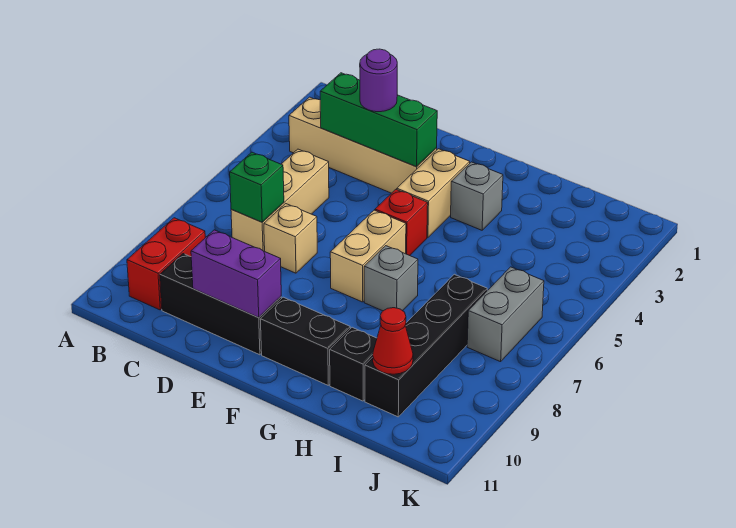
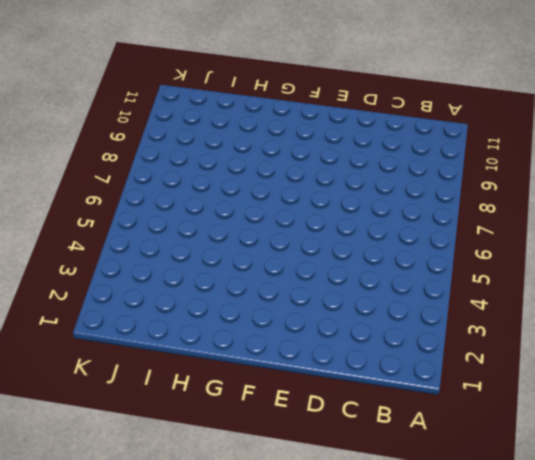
none -> tan 1x4 brick [289,97,437,193]
none -> red 1x2 brick [127,218,205,310]
none -> tan 1x3 brick [231,149,329,251]

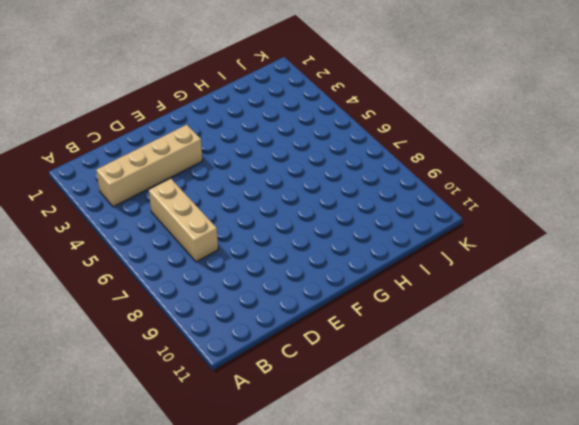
none -> red 1x2 brick [127,218,205,310]
none -> black 1x3 brick [160,254,282,355]
none -> tan 1x1 brick [264,203,317,273]

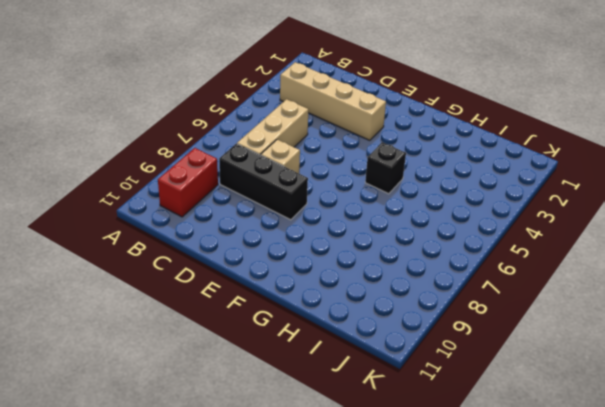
black 1x3 brick [219,144,308,220] -> black 1x3 brick moved to [160,254,282,355]
black 1x1 brick [365,142,406,194] -> black 1x1 brick moved to [330,327,377,401]
none -> tan 1x2 brick [397,149,470,238]
none -> red 1x1 brick [375,189,428,256]
none -> tan 1x2 brick [330,210,406,302]

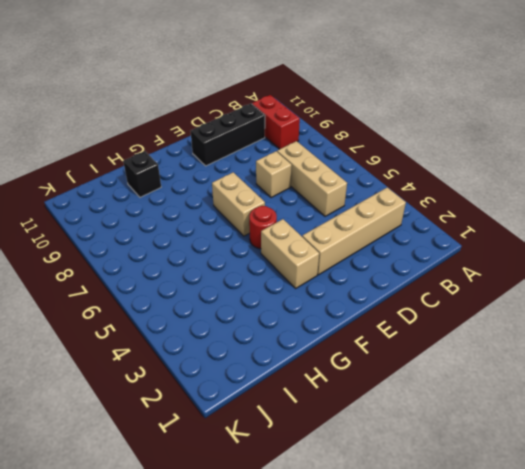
red 1x1 round brick [249,206,277,249] -> red 1x1 brick [375,189,428,256]
none -> black 1x2 brick [260,297,350,385]
none -> grey 1x1 brick [451,162,503,230]
none -> grey 1x1 brick [364,246,418,311]

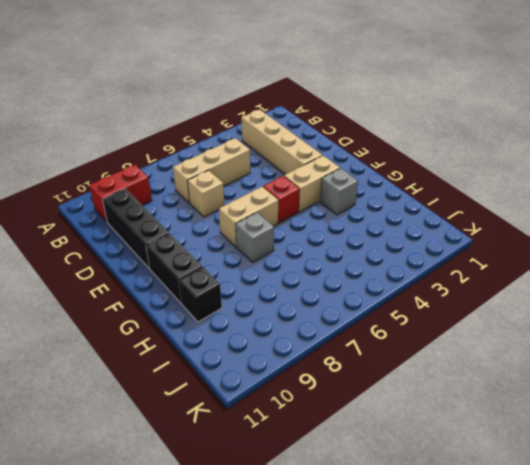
none -> black 1x4 brick [365,274,487,417]
none -> grey 1x2 brick [467,267,544,362]
none -> green 1x3 brick [320,73,437,167]

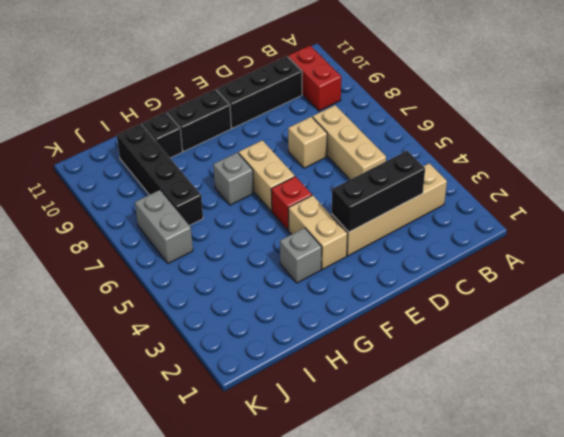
black 1x3 brick [332,151,425,232] -> green 1x3 brick [320,73,437,167]
none -> green 1x1 brick [230,152,284,222]
none -> purple 1x2 brick [191,230,281,318]
none -> red 1x1 cone [373,308,413,374]

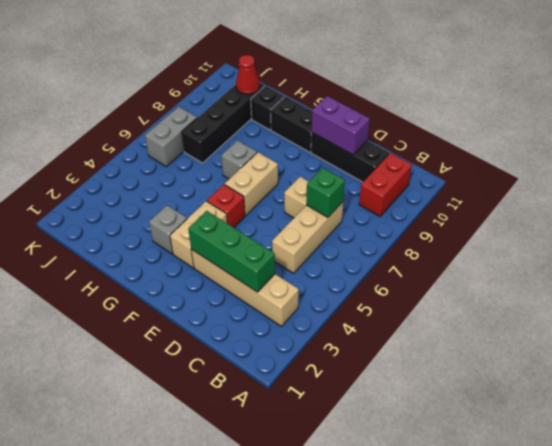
none -> purple 1x1 round brick [360,49,397,112]

